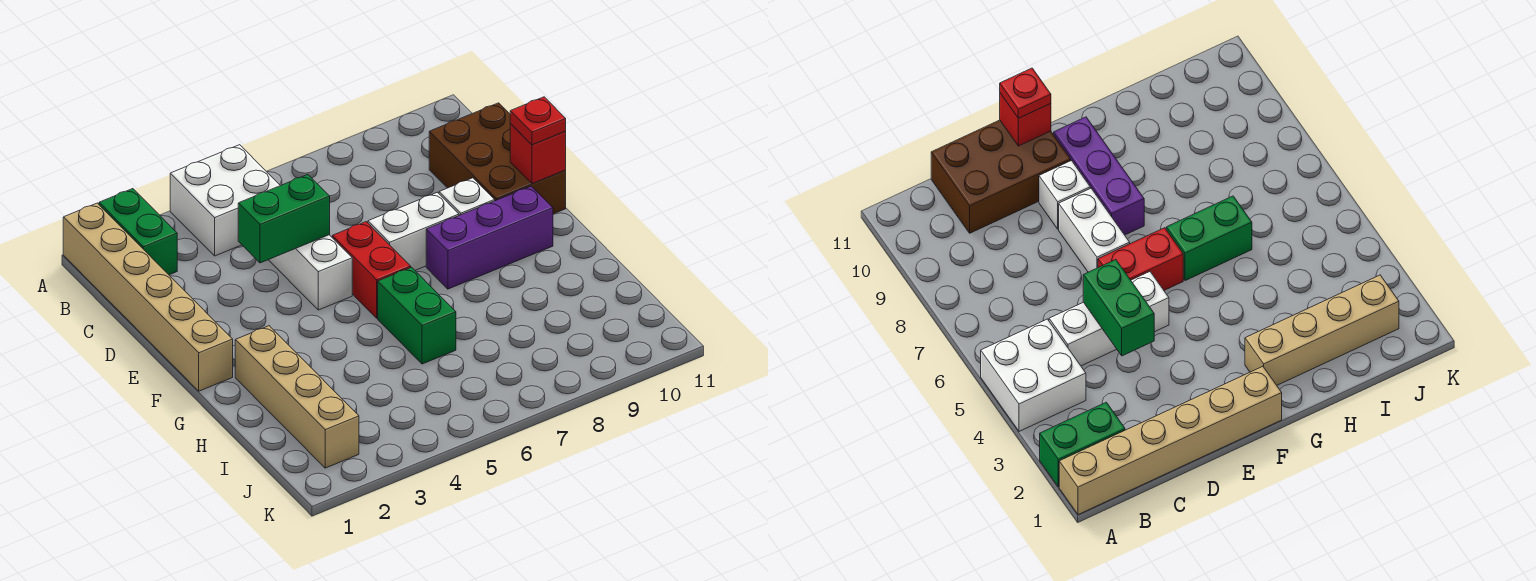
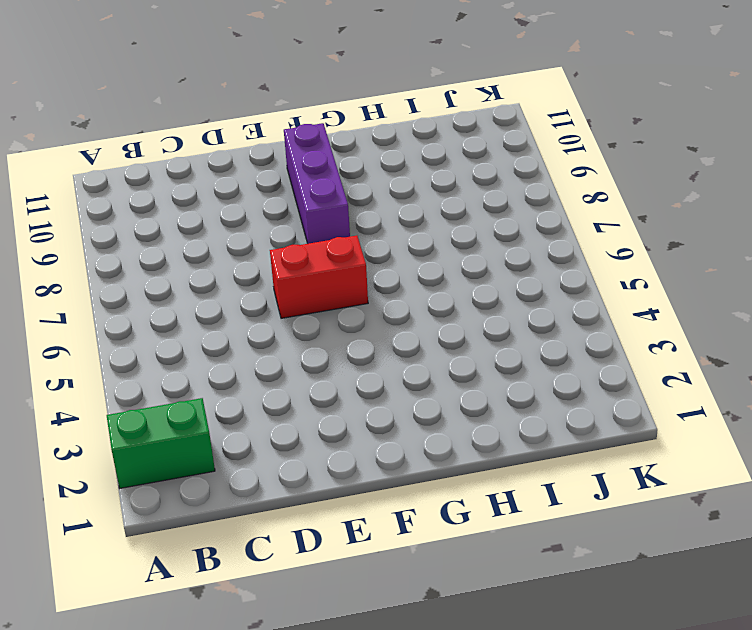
none -> tan 1x6 brick [63,203,233,391]
none -> white 2x2 brick [170,145,280,256]
none -> white 1x3 brick [269,235,352,310]

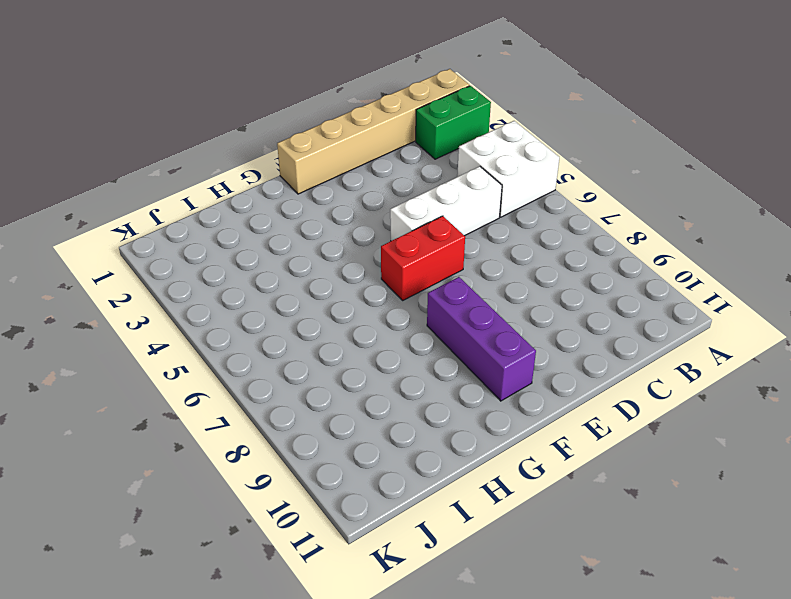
none -> brown 2x3 brick [429,103,566,214]
none -> white 1x2 brick [368,192,459,270]
none -> white 1x1 brick [439,178,495,215]

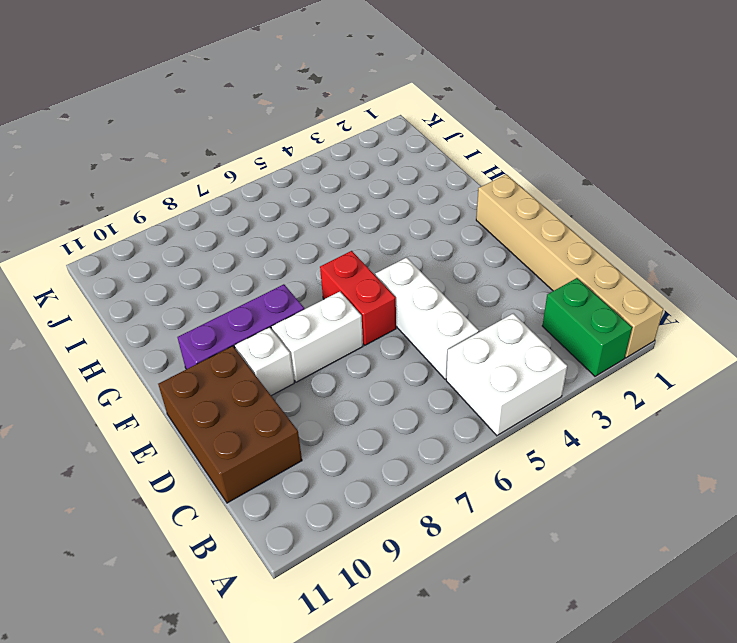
none -> tan 1x4 brick [235,326,359,468]
none -> green 1x2 brick [378,267,456,364]
none -> green 1x2 brick [238,175,330,263]

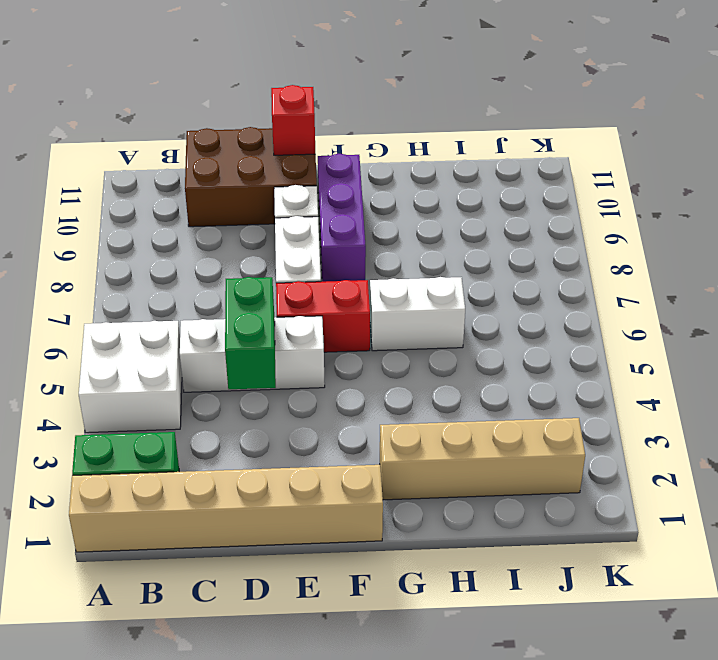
white 1x2 brick [370,277,465,351] -> green 1x2 brick [378,267,456,364]
none -> red 1x1 plate [510,97,566,145]

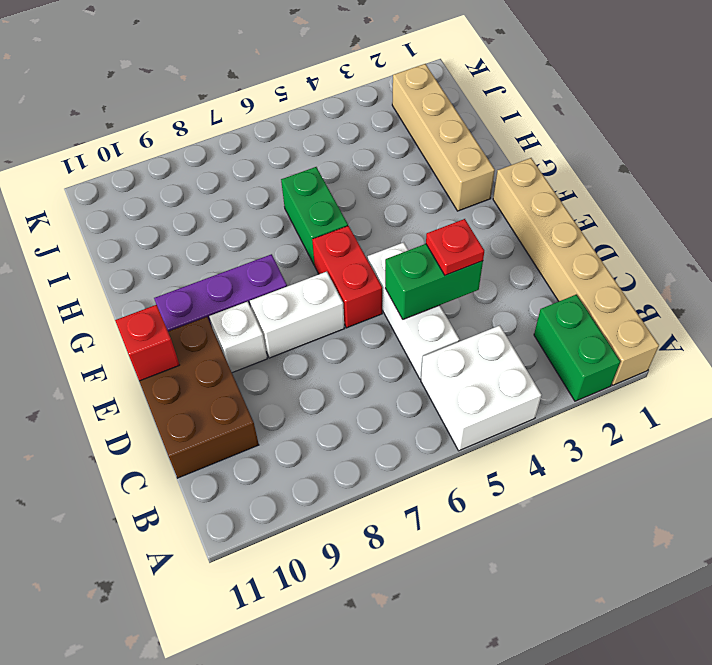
red 1x1 plate [426,219,484,275] -> red 1x1 plate moved to [510,97,566,145]

